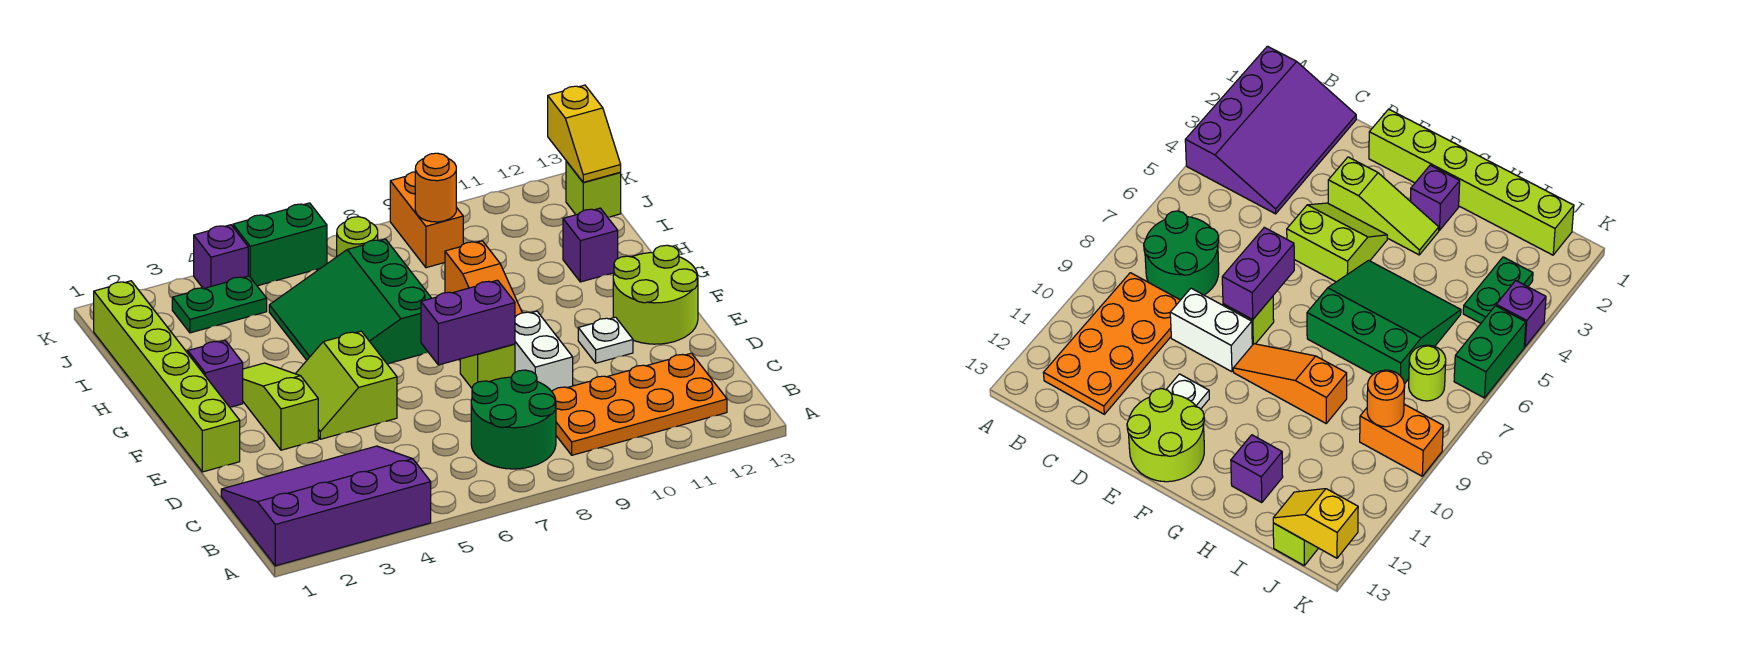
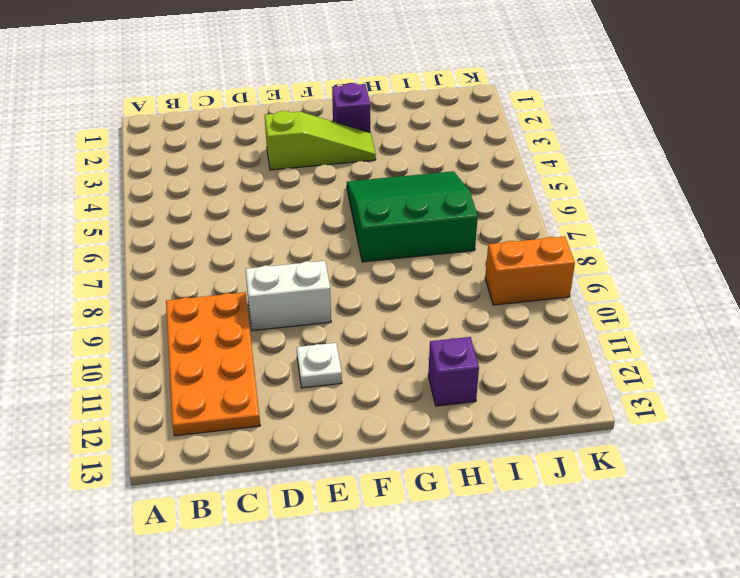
none -> purple 3x4 slope [221,446,431,566]
none -> green 2x2 round brick [471,370,556,469]
none -> lime 1x6 brick [94,281,240,472]

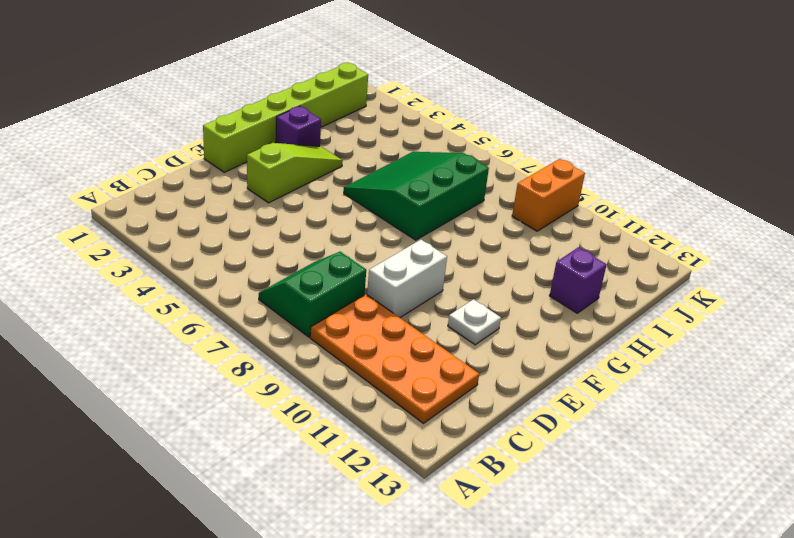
green 2x2 slope [259,252,366,337] -> green 2x2 round brick [471,370,556,469]
none -> purple 3x4 slope [221,446,431,566]
none -> lime 2x2 slope [296,331,397,439]
none -> lime 1x1 brick [460,344,515,388]

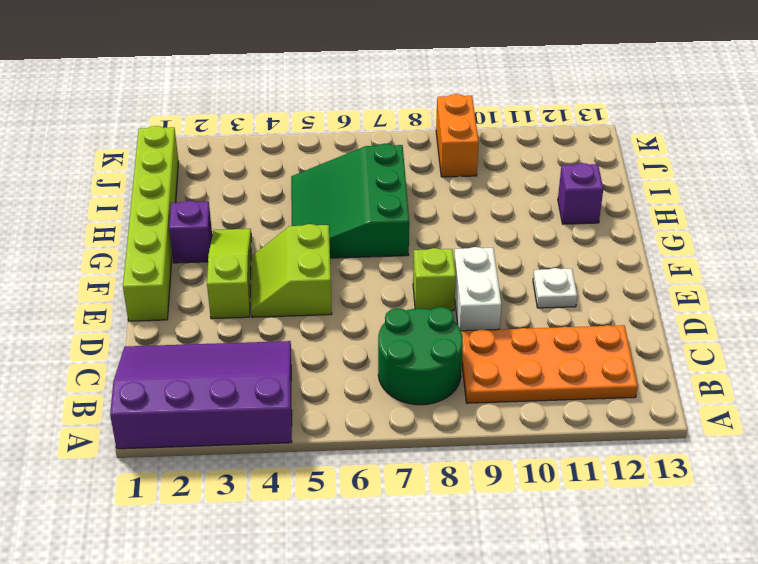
none -> lime 2x2 round brick [613,245,698,344]
none -> orange 1x3 slope [445,241,522,317]
none -> green 1x2 plate [172,276,267,333]

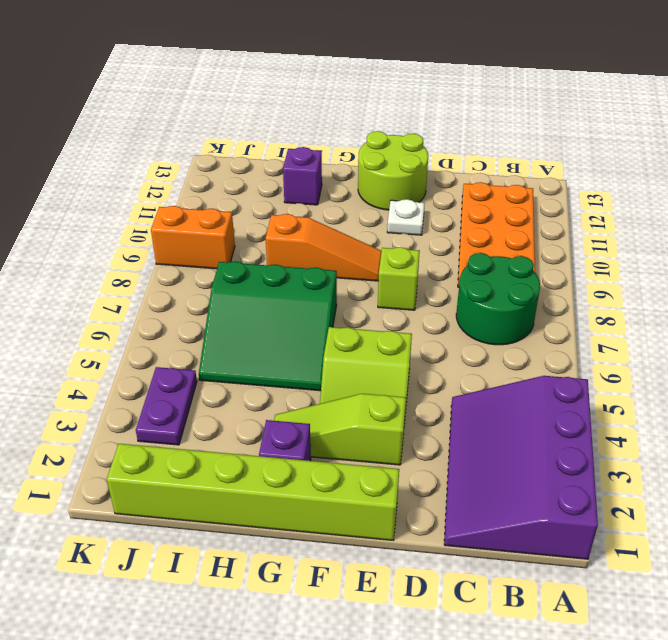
purple 1x2 plate [136,367,197,445] -> green 1x2 plate [172,276,267,333]
none -> white 1x2 brick [515,311,573,391]
none -> lime 1x1 round brick [337,217,378,256]
none -> lime 1x1 brick [566,161,621,217]

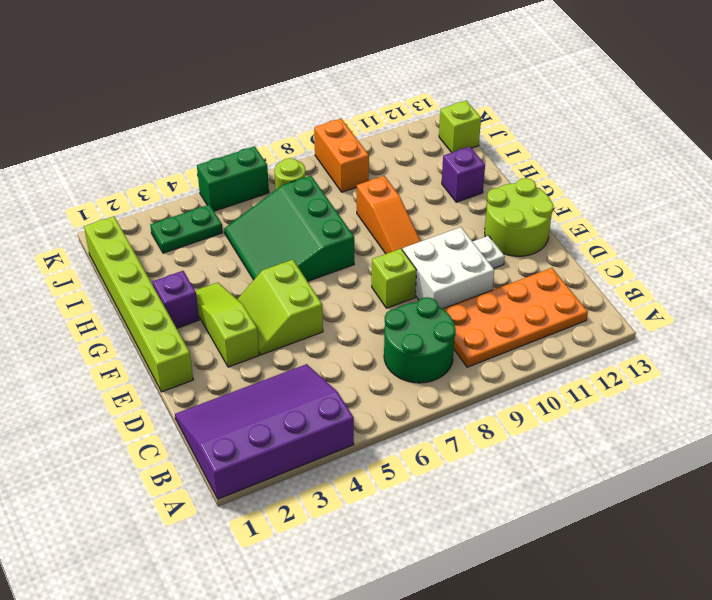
white 2x2 brick [403,227,494,309] -> white 1x2 brick [515,311,573,391]
none -> purple 1x1 brick [194,225,248,289]
none -> purple 1x2 brick [421,280,515,365]
none -> orange 1x1 round brick [415,153,456,222]

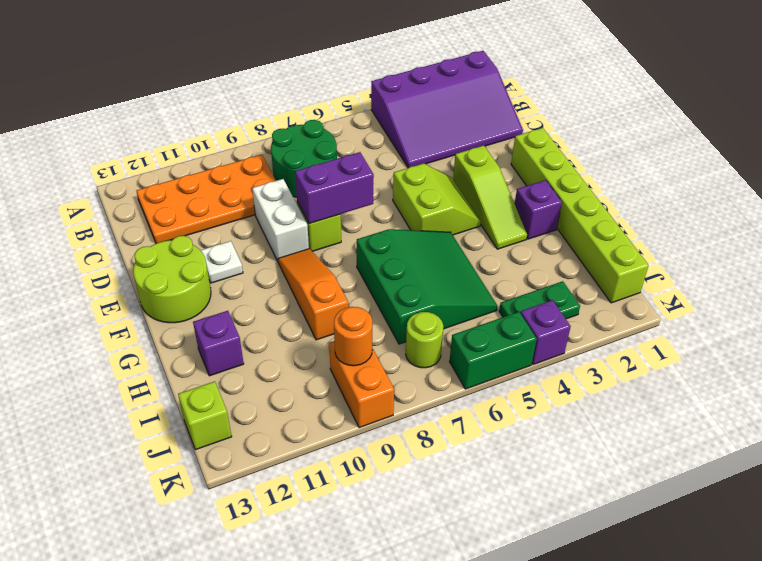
none -> yellow 1x2 slope [548,85,621,182]

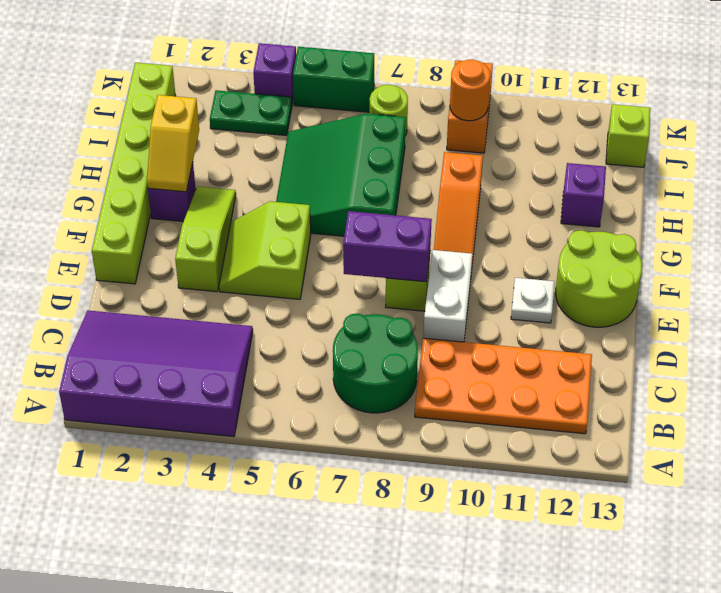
yellow 1x2 slope [147,95,199,192] -> yellow 1x2 slope moved to [548,85,621,182]

